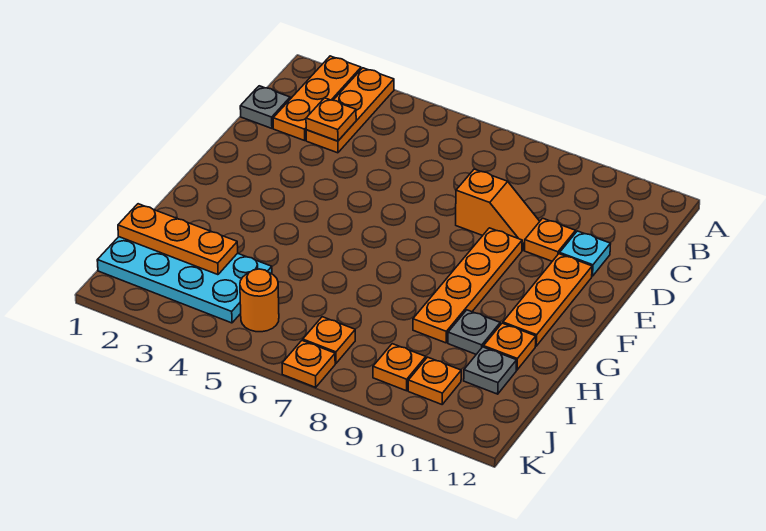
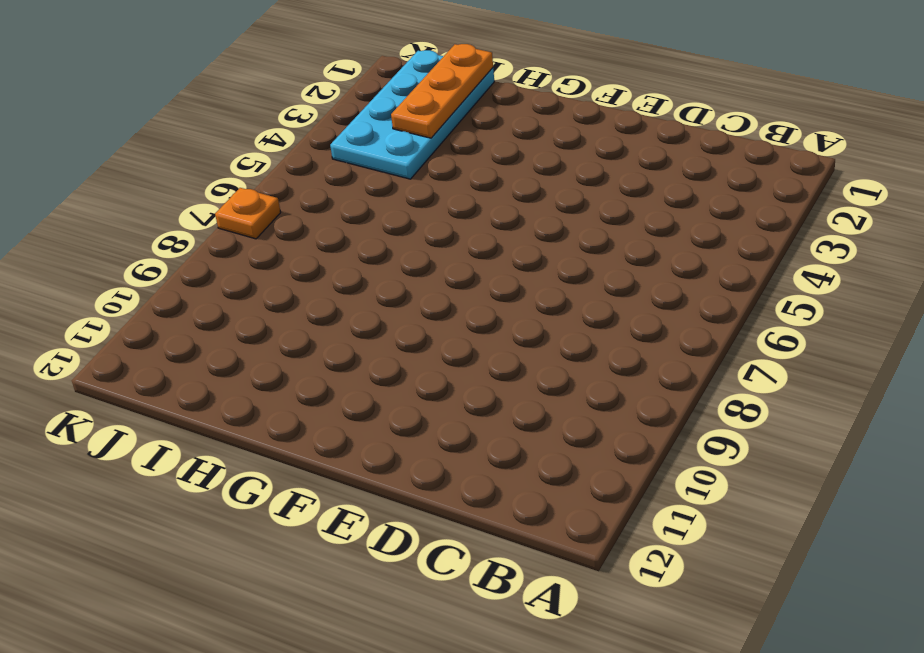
none -> orange 1x3 plate [273,56,361,141]
none -> orange 1x3 plate [306,68,394,153]
none -> grey 1x1 plate [240,86,290,128]

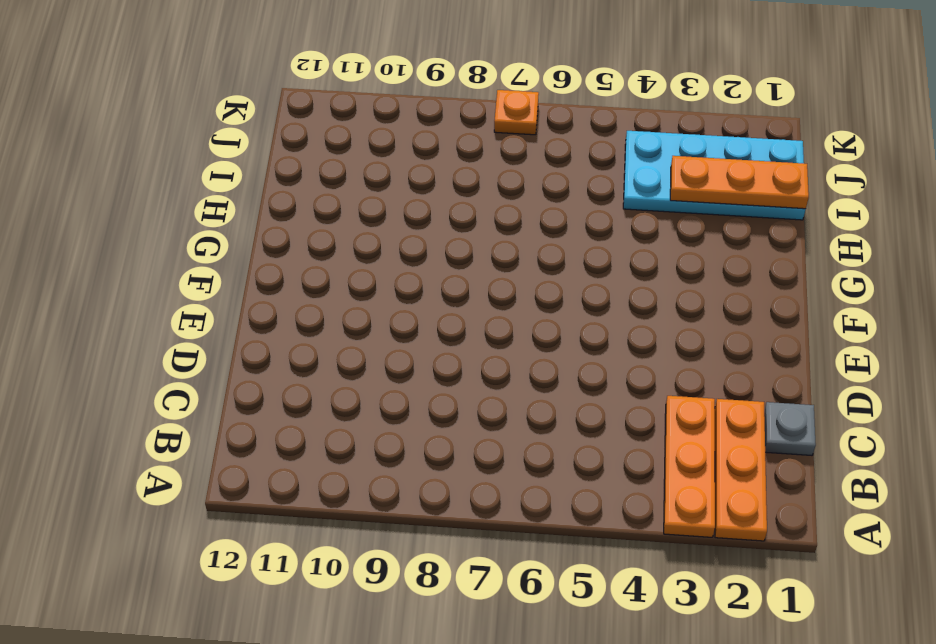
none -> orange 1x2 slope [456,169,540,250]
none -> orange 1x1 plate [524,218,576,261]
none -> cyan 1x1 plate [560,231,610,276]

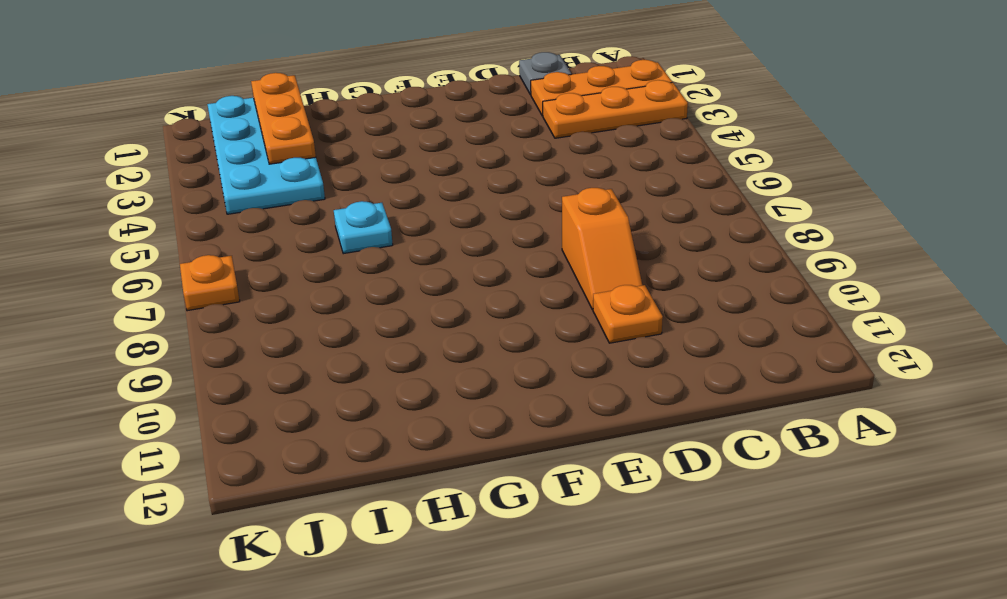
cyan 1x1 plate [334,201,393,254] -> cyan 1x1 plate moved to [560,231,610,276]
none -> orange 1x4 plate [413,228,522,343]
none -> orange 1x3 plate [503,254,592,346]
none -> grey 1x1 plate [448,310,500,354]

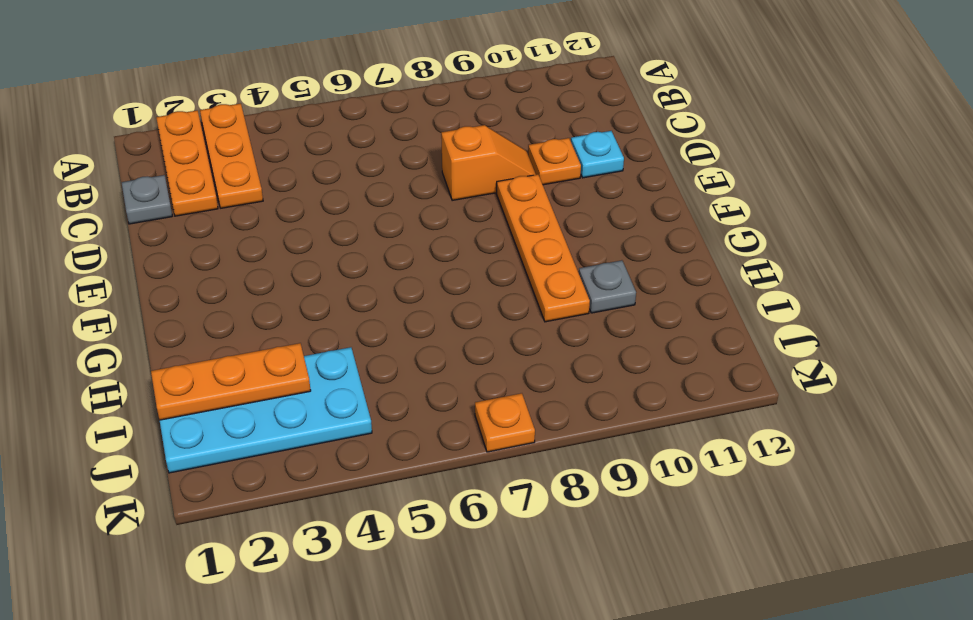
none -> orange 1x3 plate [503,254,592,346]
none -> orange 1x1 plate [484,323,536,370]
none -> grey 1x1 plate [464,347,517,394]

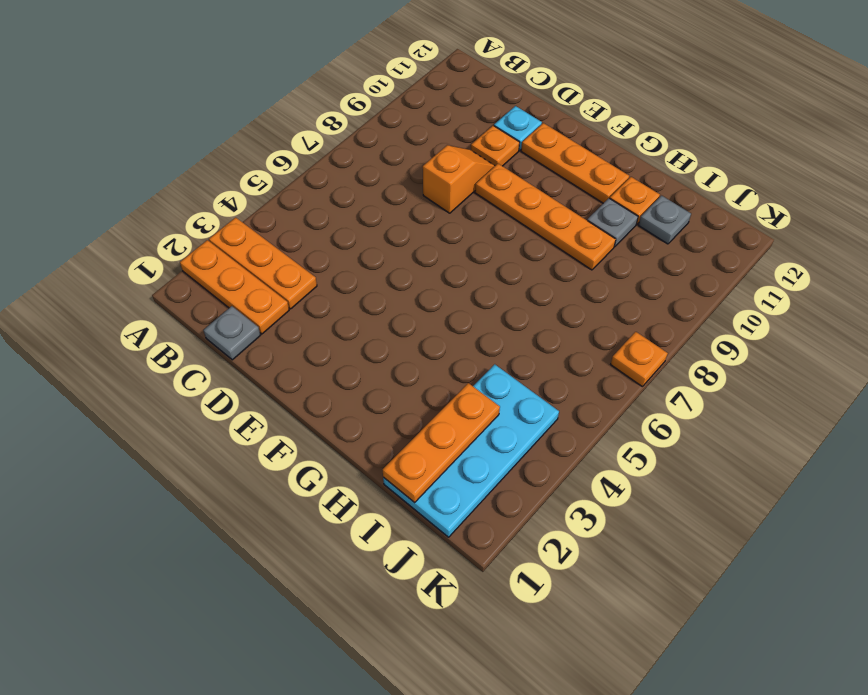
none -> orange 1x1 round brick [240,269,279,332]
none -> orange 1x1 plate [303,317,355,363]
none -> orange 1x1 plate [373,344,426,391]

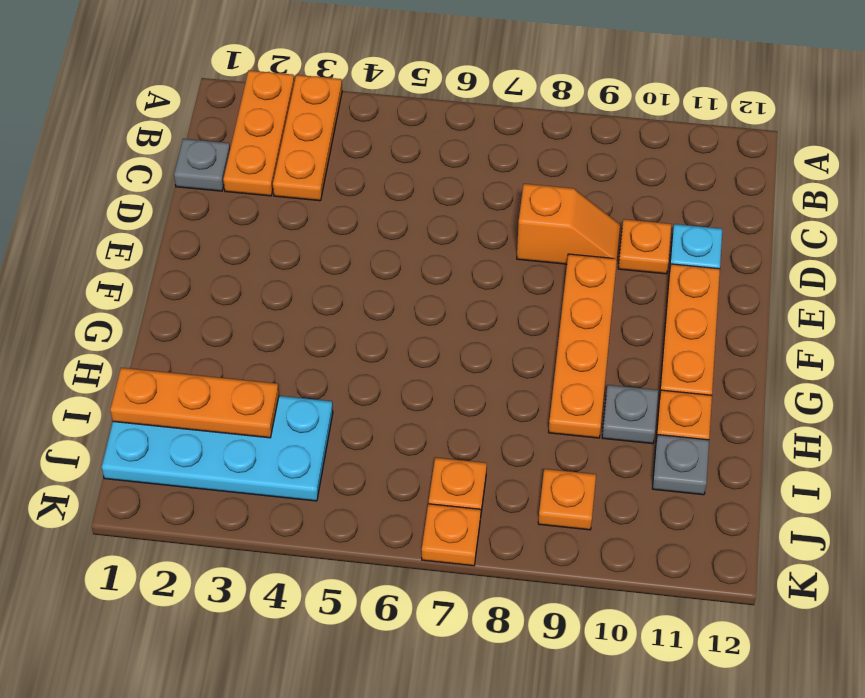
none -> orange 1x1 round brick [240,269,279,332]
none -> orange 1x1 plate [408,357,461,404]
none -> orange 1x1 plate [306,98,356,141]

